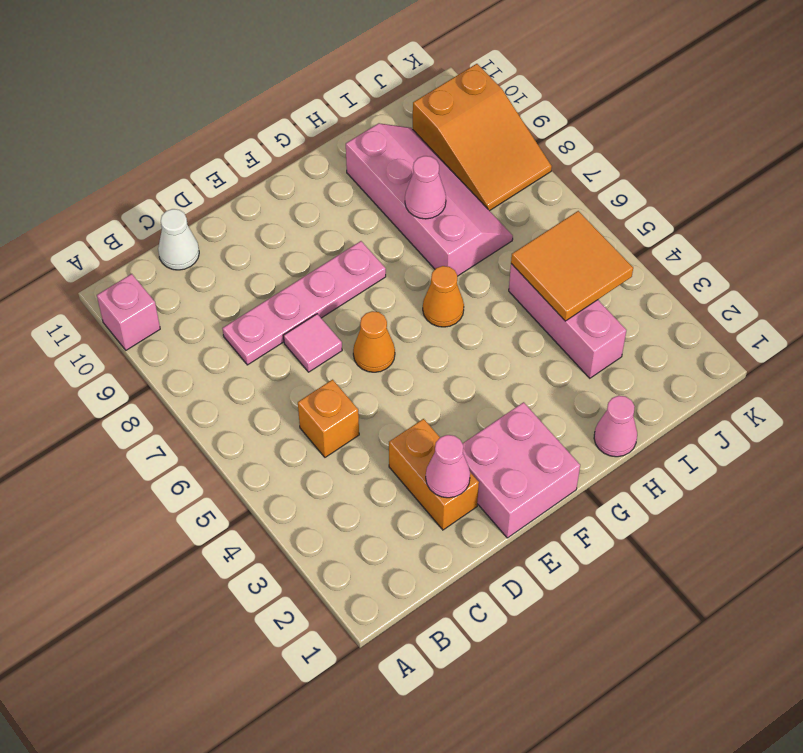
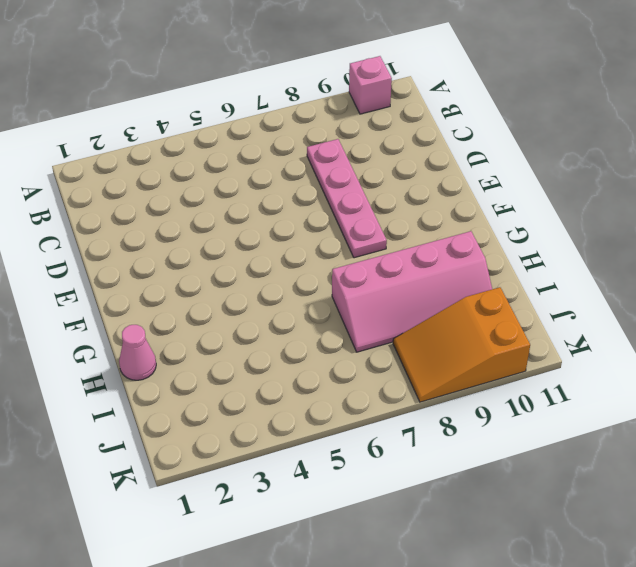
none -> orange 1x1 brick [298,380,359,457]
none -> white 1x1 cone [158,209,199,270]
none -> orange 1x2 brick [389,419,479,530]

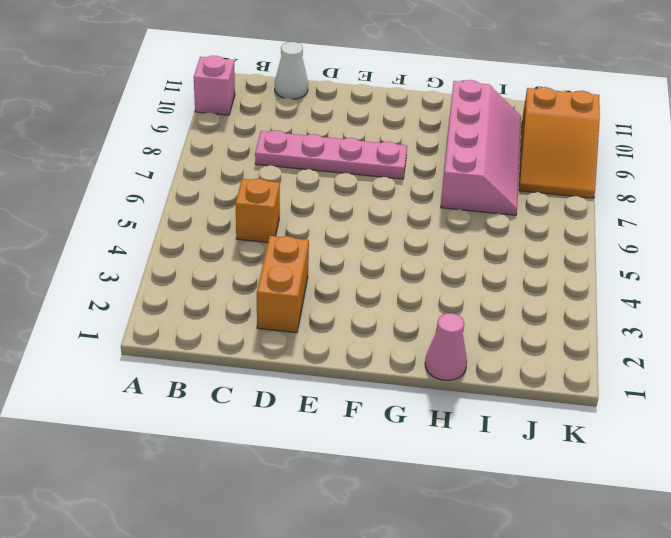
none -> pink 1x1 tile [284,314,342,372]
none -> pink 2x2 brick [463,402,580,538]
none -> orange 1x1 cone [353,311,395,372]

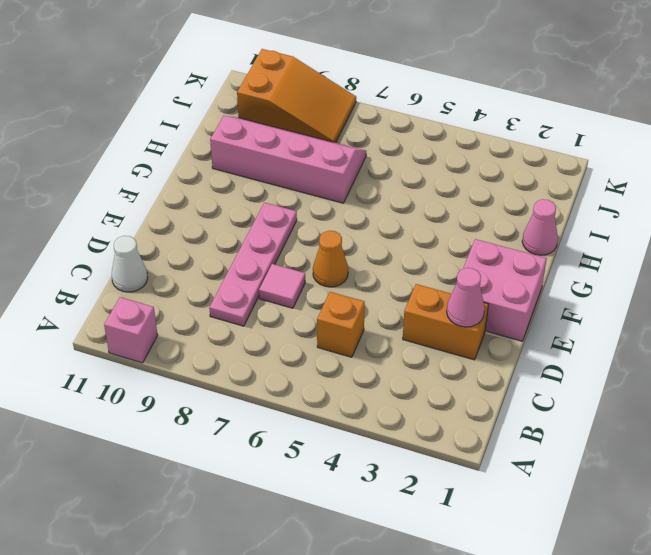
none -> orange 1x1 cone [423,266,464,327]
none -> pink 1x3 brick [509,264,626,378]
none -> pink 1x1 cone [405,156,446,219]

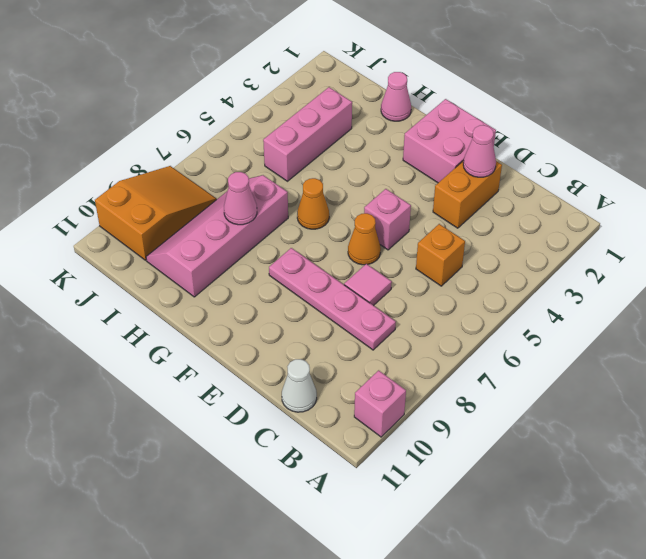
pink 1x1 brick [364,189,411,250] -> none
none -> orange 2x2 tile [511,211,633,321]

